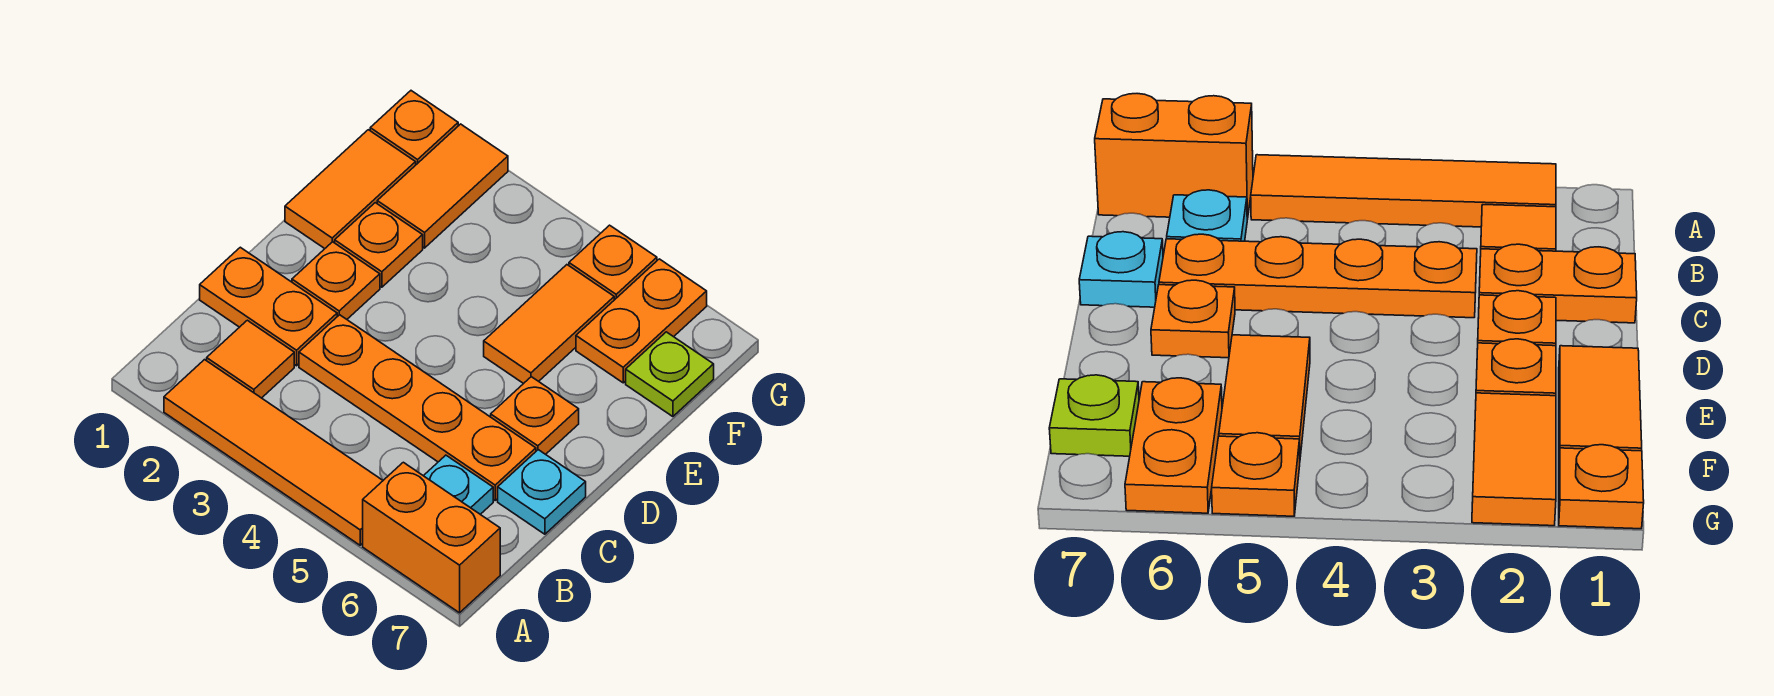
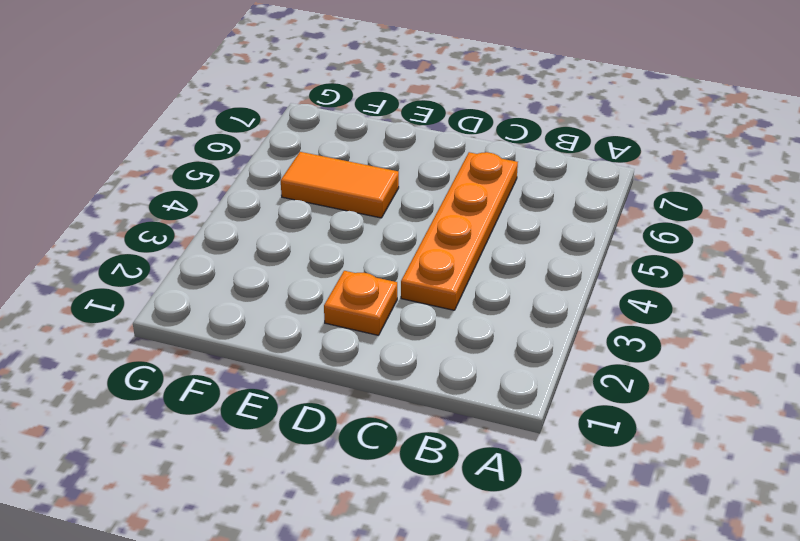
none -> orange 1x4 tile [164,360,383,545]
none -> orange 1x2 brick [363,462,500,613]
none -> orange 1x1 tile [207,320,294,398]

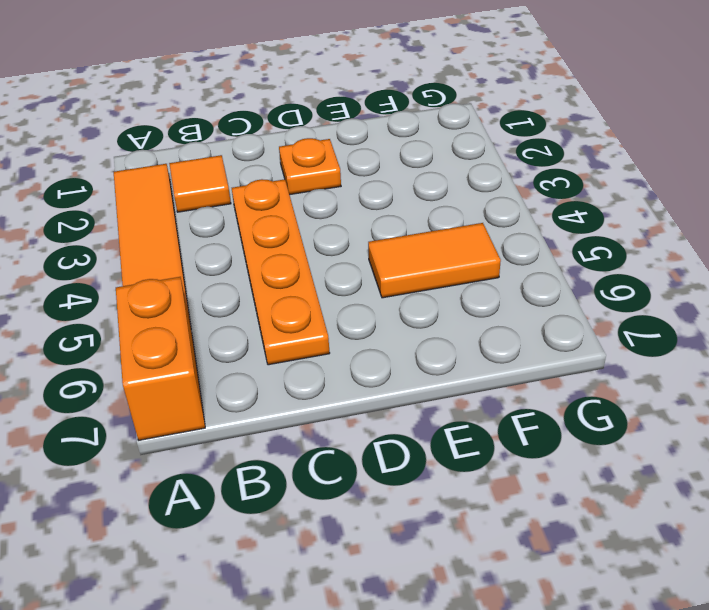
none -> cyan 1x1 plate [424,455,493,514]
none -> orange 1x2 plate [200,247,337,366]
none -> cyan 1x1 plate [498,450,586,534]

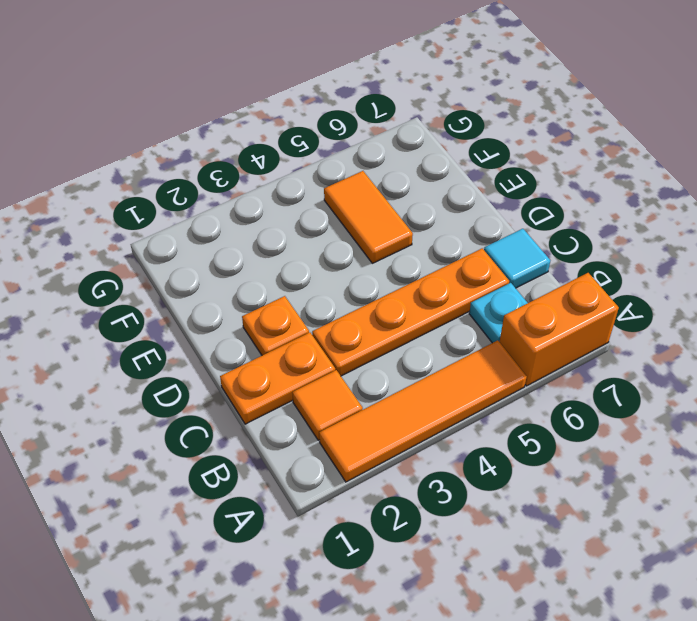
cyan 1x1 tile [484,229,550,288] -> cyan 1x1 plate [498,450,586,534]
none -> orange 1x1 plate [491,377,579,454]
none -> orange 1x2 tile [285,130,416,249]
none -> orange 1x1 plate [335,203,423,287]

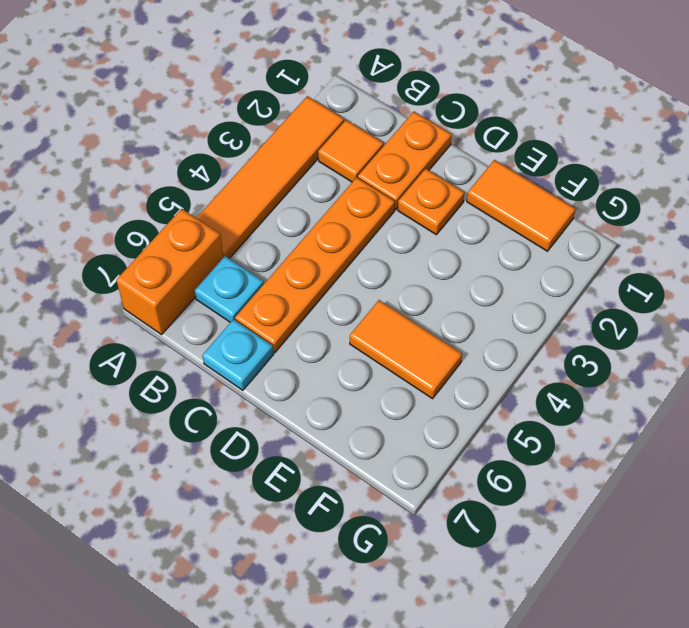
none -> orange 1x1 plate [491,377,579,454]
none -> orange 1x1 plate [335,203,423,287]
none -> orange 1x2 tile [377,124,508,248]

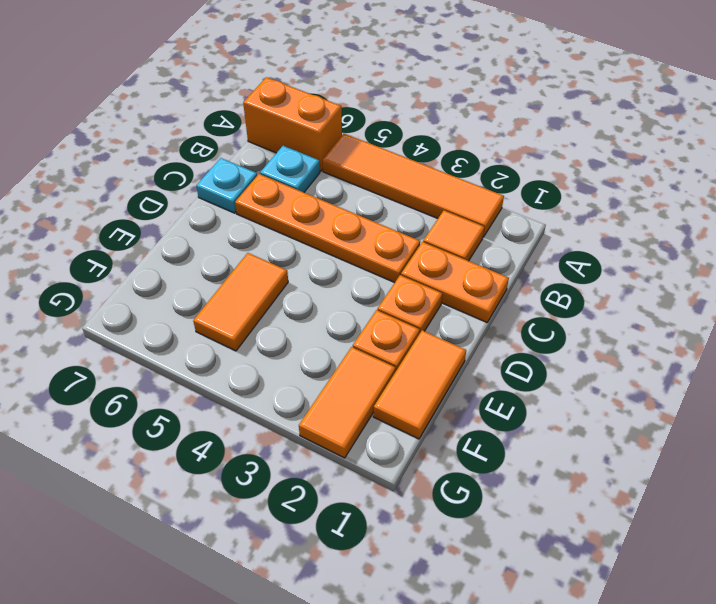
none -> orange 1x1 plate [491,377,579,454]
none -> orange 1x2 plate [576,259,707,383]
none -> lime 1x1 plate [626,332,714,417]

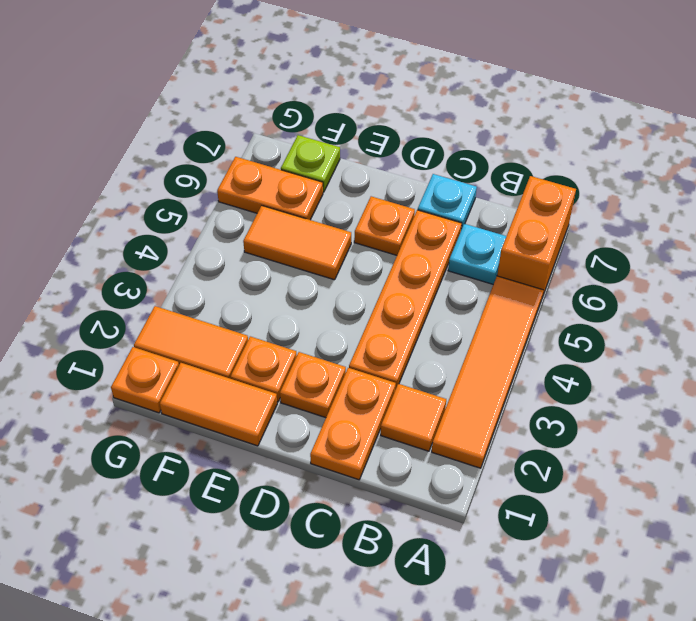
none -> orange 1x1 plate [569,225,657,300]

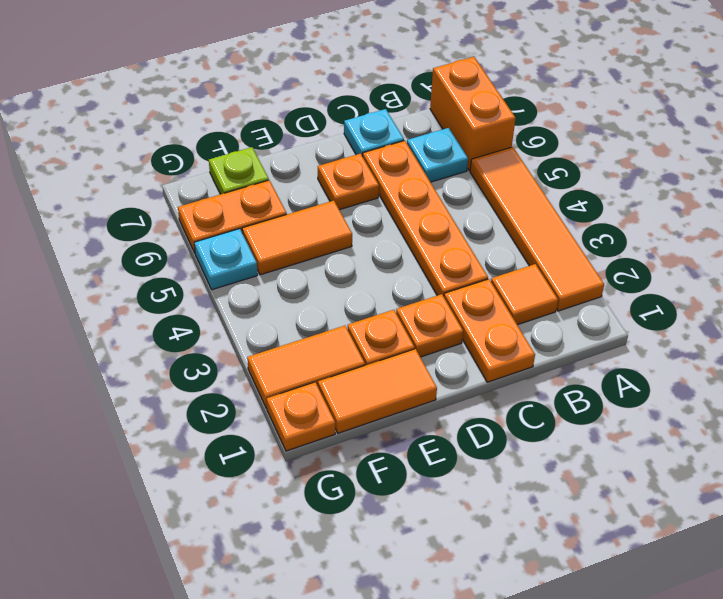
cyan 1x1 plate [194,229,258,290] -> orange 1x1 plate [569,225,657,300]

